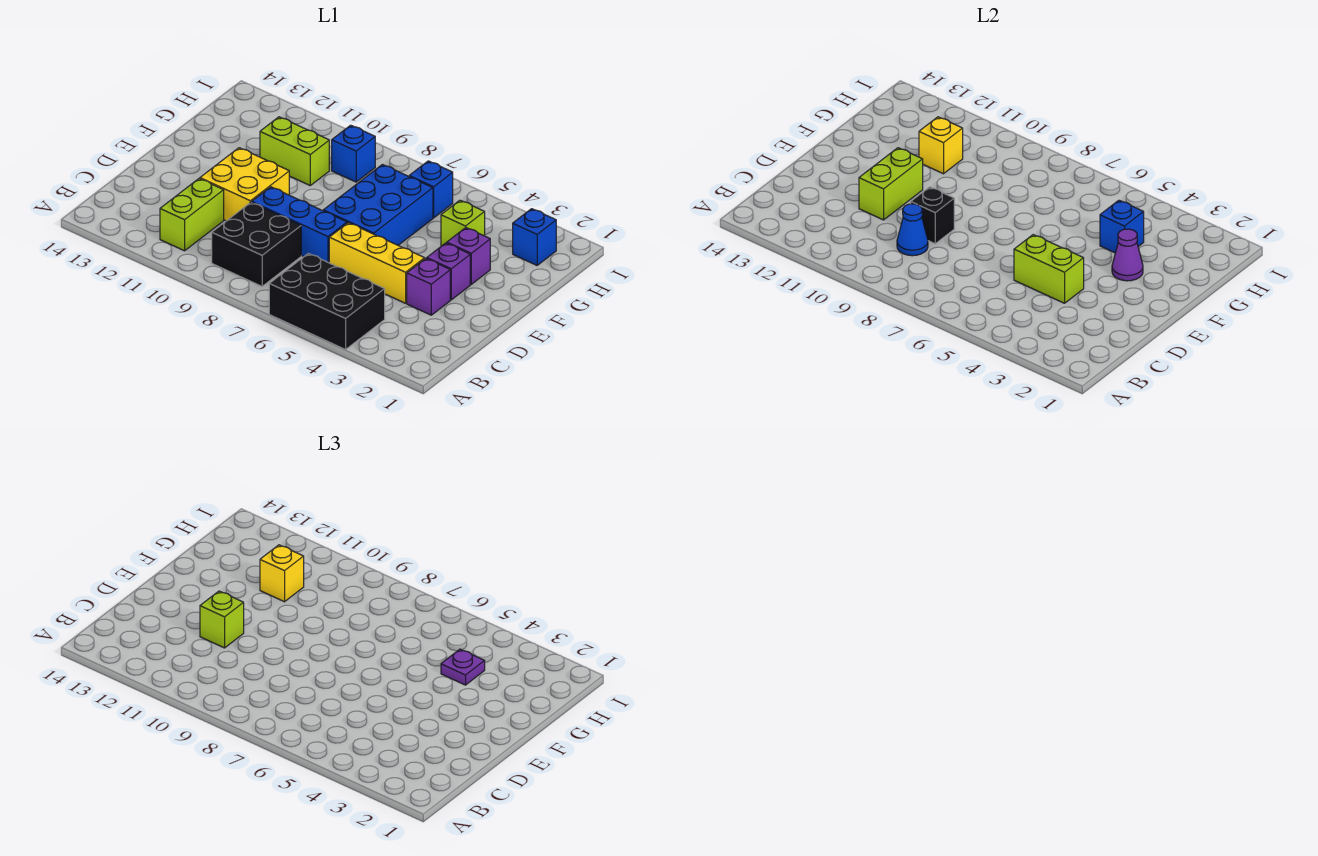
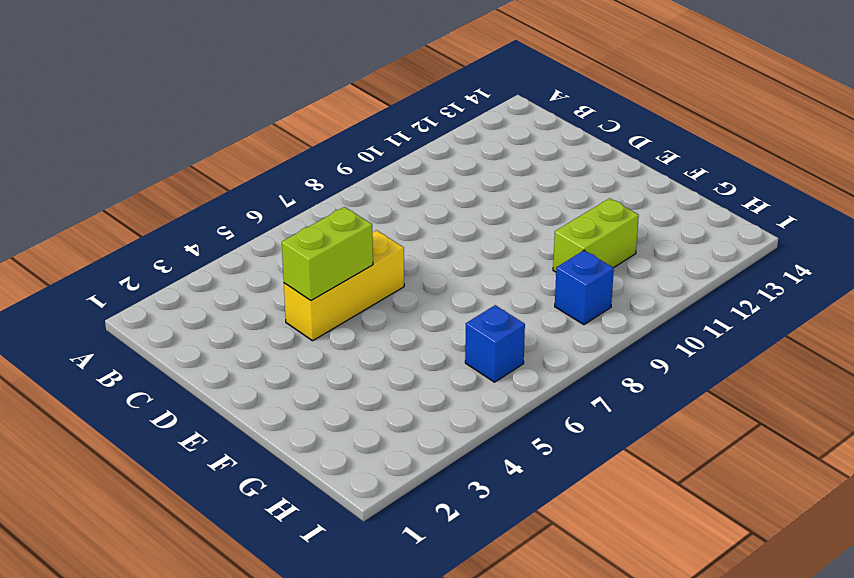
none -> black 2x3 brick [269,253,385,350]
none -> black 2x2 brick [212,202,301,286]
none -> lime 1x2 brick [160,179,224,251]

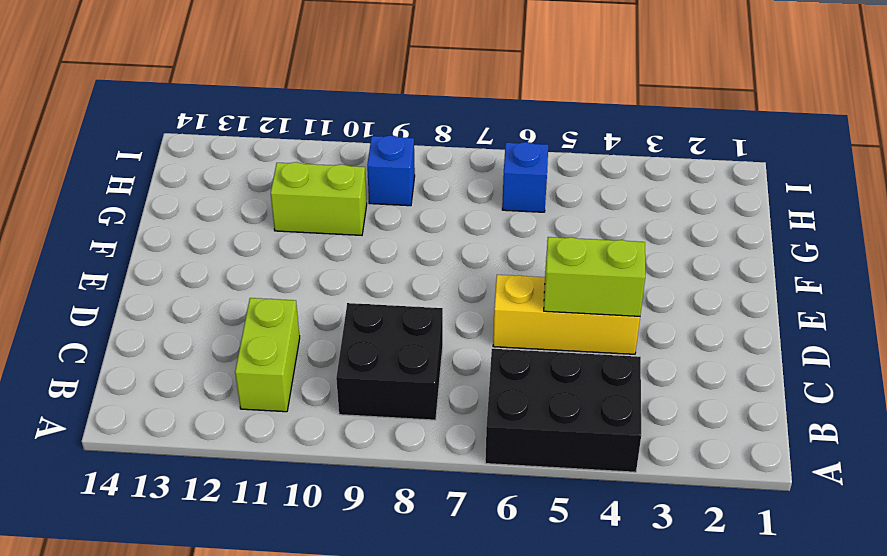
none -> purple 1x1 brick [407,258,450,315]
none -> blue 1x3 brick [252,187,347,263]
none -> yellow 2x2 brick [200,148,289,221]

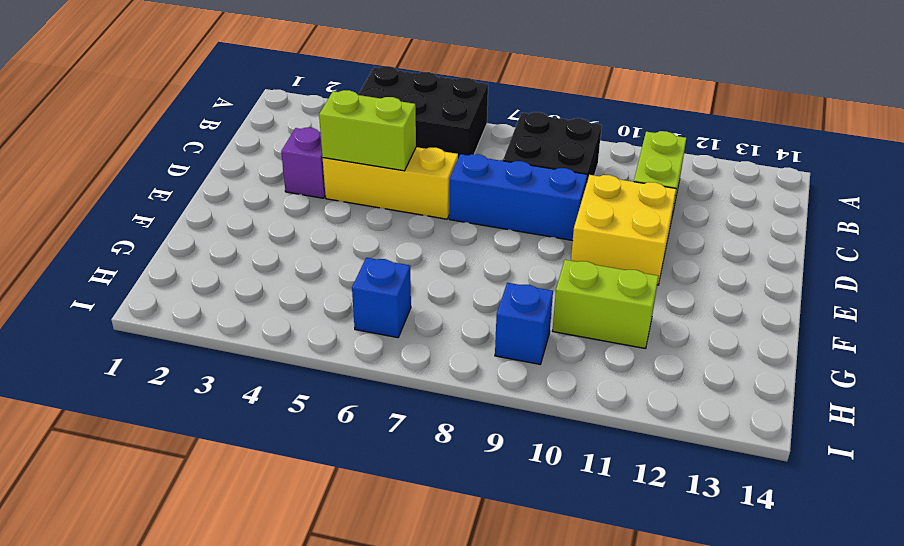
none -> purple 1x1 brick [427,243,470,300]
none -> blue 2x3 brick [323,165,433,245]
none -> purple 1x1 brick [447,228,490,284]

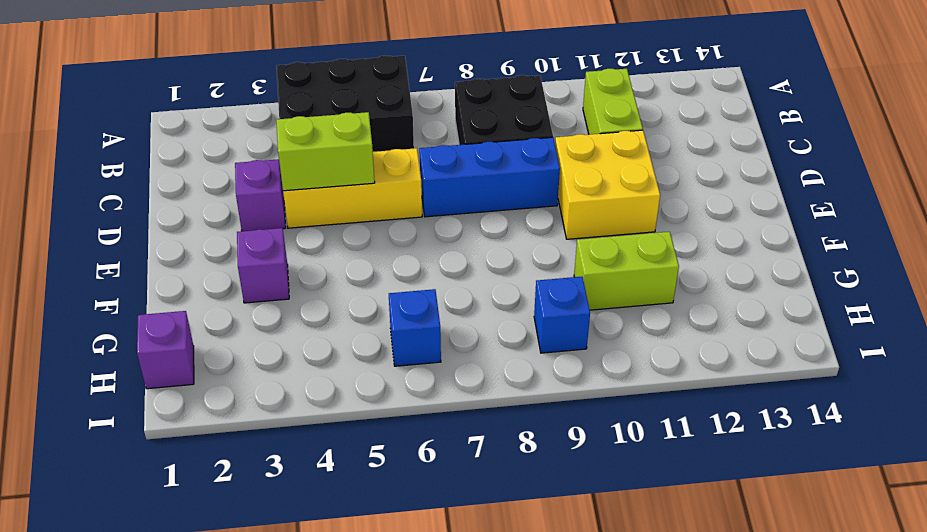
purple 1x1 brick [137,311,194,389] -> purple 1x1 brick moved to [427,243,470,300]
none -> blue 2x3 brick [323,165,433,245]
none -> lime 1x1 brick [441,200,485,246]
none -> blue 1x1 brick [513,209,556,265]

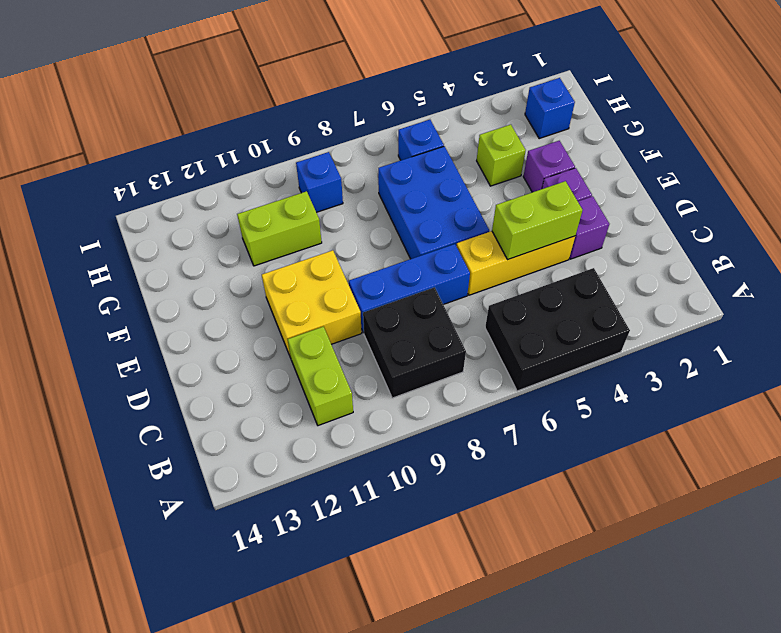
none -> blue 1x1 cone [897,204,928,256]
none -> black 1x1 brick [911,187,954,244]
none -> lime 1x2 brick [859,148,923,220]

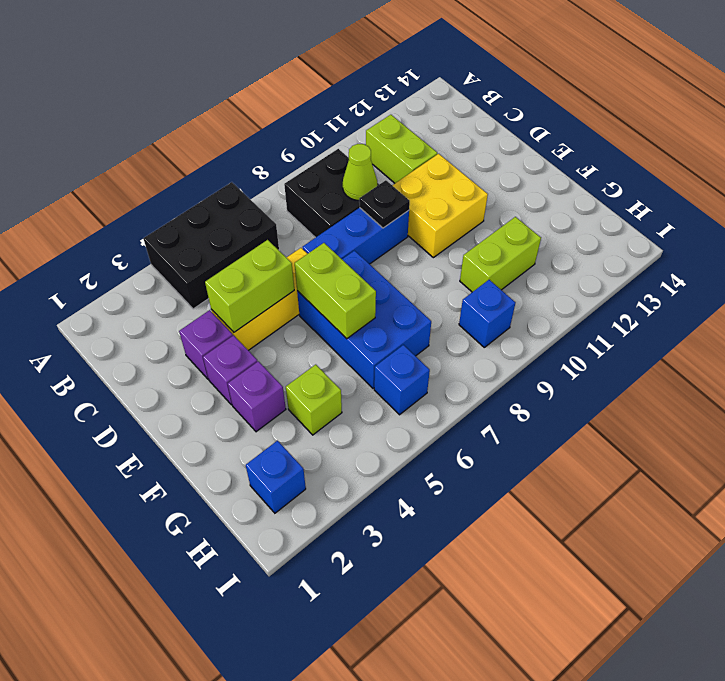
lime 1x1 cone [343,144,377,200] -> blue 1x1 cone [897,204,928,256]
black 1x1 plate [359,180,410,228] -> black 1x1 brick [911,187,954,244]
lime 1x2 brick [295,243,376,339] -> lime 1x2 brick moved to [859,148,923,220]
none -> purple 1x1 cone [1112,229,1143,281]
none -> blue 1x1 brick [1100,200,1144,253]
none -> yellow 1x1 brick [919,117,963,174]

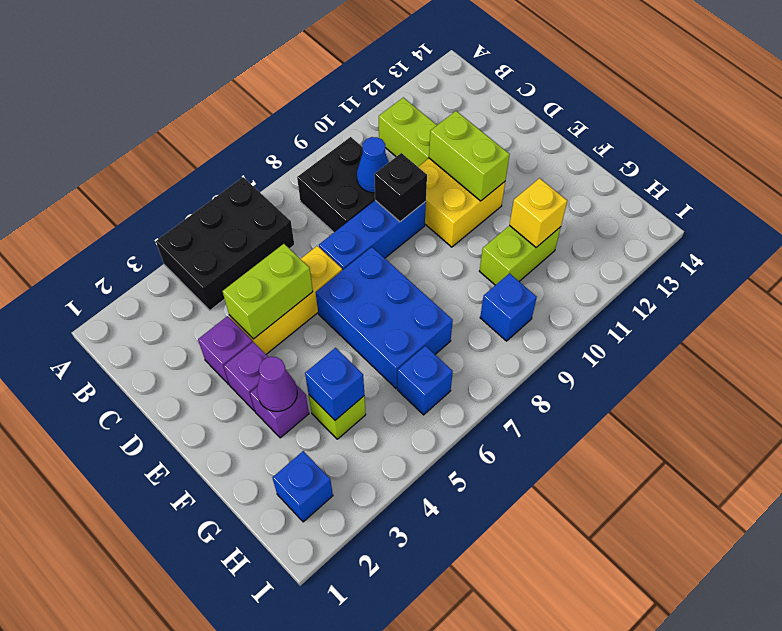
none -> lime 1x1 brick [200,591,244,648]
none -> purple 1x1 plate [441,649,485,685]
none -> yellow 1x1 brick [260,545,304,602]

